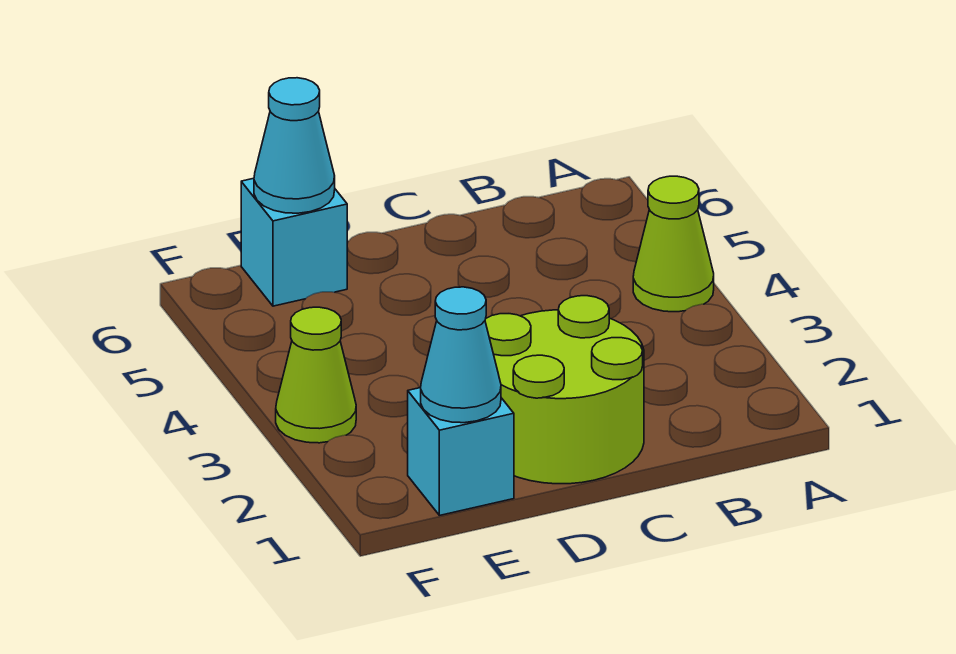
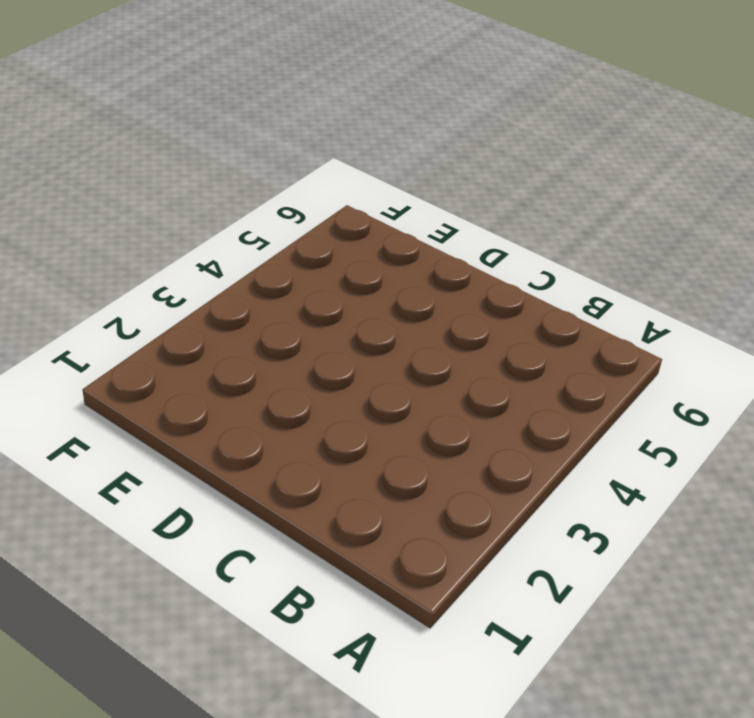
none -> lime 1x1 cone [633,176,714,312]
none -> lime 2x2 round brick [485,296,644,484]

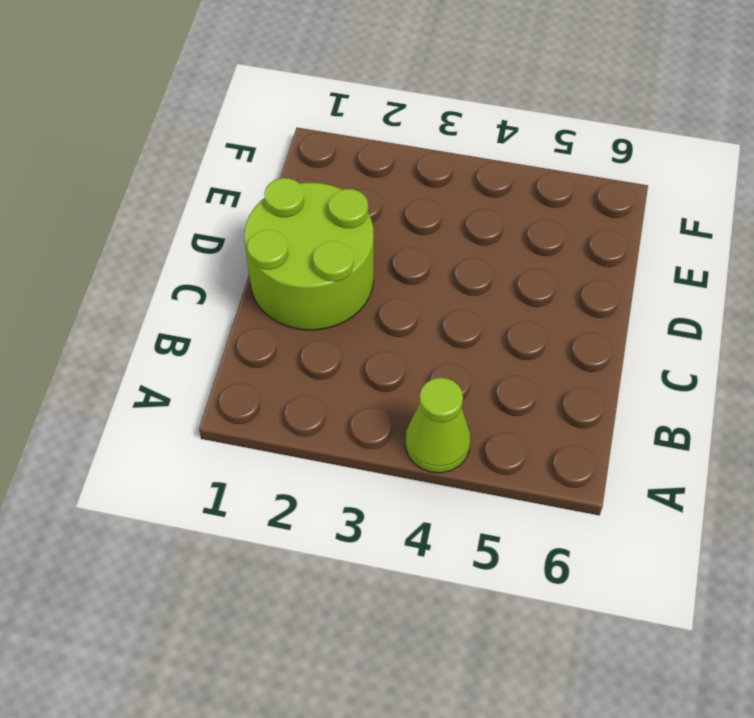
none -> cyan 1x1 brick [408,388,514,515]
none -> cyan 1x1 brick [241,178,347,306]

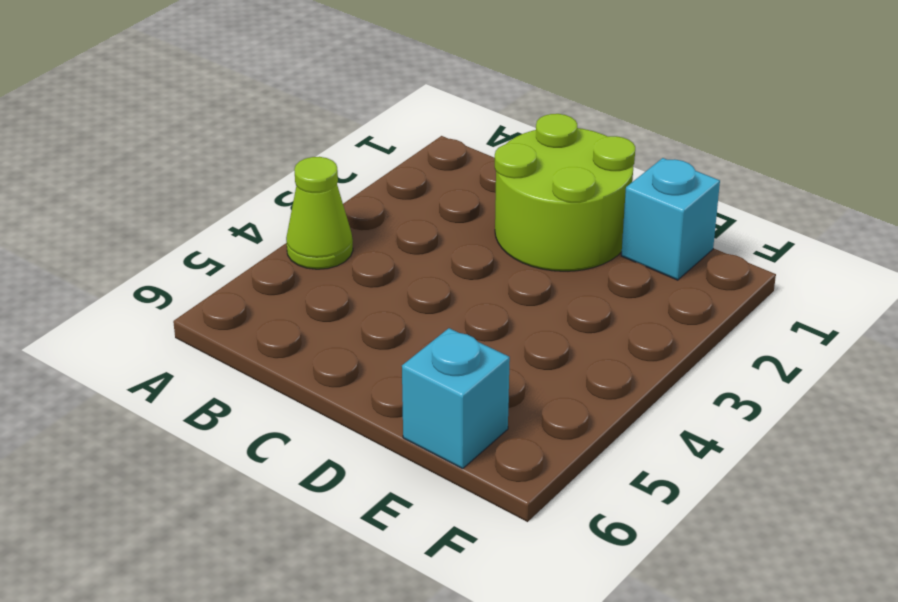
none -> lime 1x1 cone [276,307,356,443]
none -> cyan 1x1 cone [421,287,501,423]

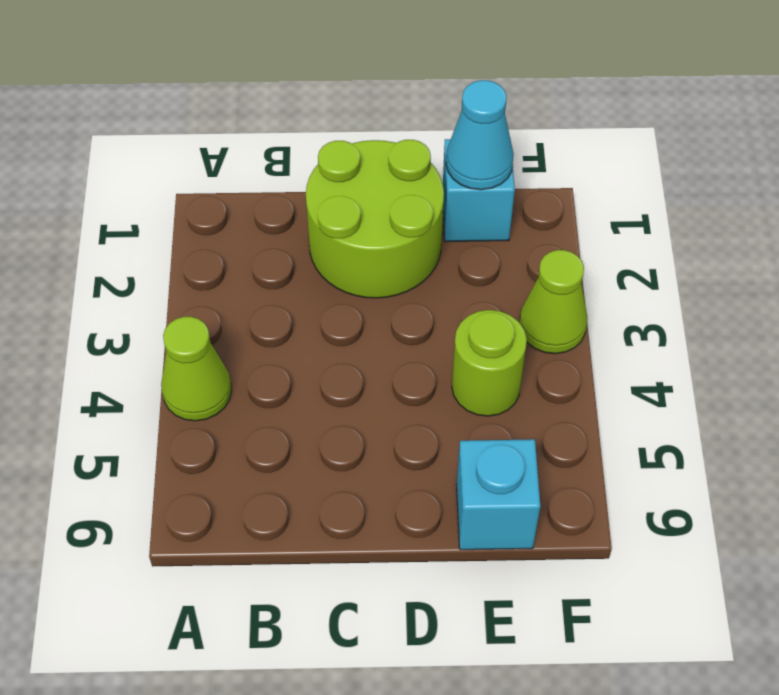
lime 1x1 round brick [452,310,527,416] -> none
none -> cyan 1x1 cone [254,78,335,213]

